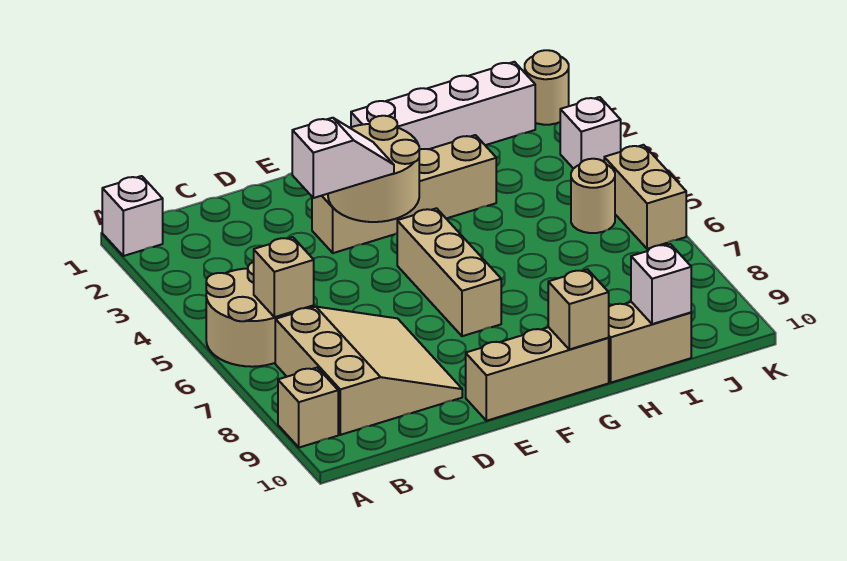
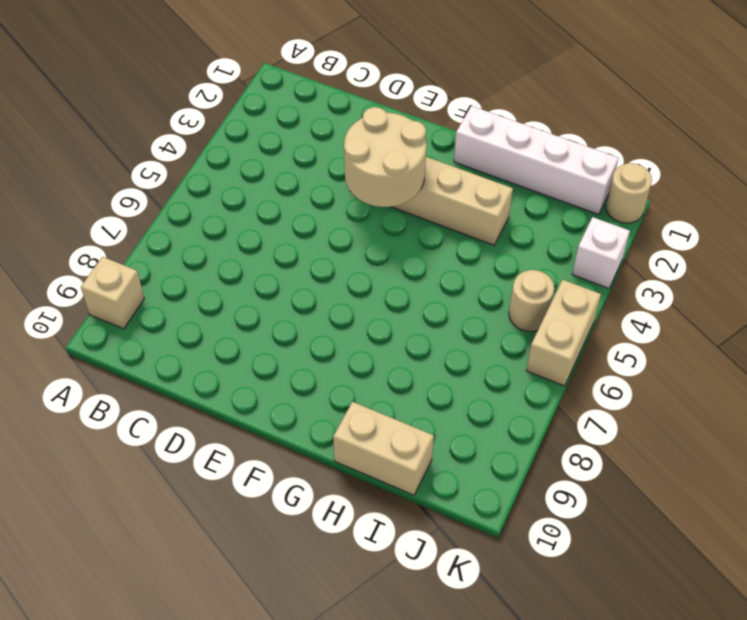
none -> white 1x1 brick [102,176,163,256]
none -> tan 2x2 round brick [206,262,294,367]
none -> tan 3x3 slope [275,307,462,435]

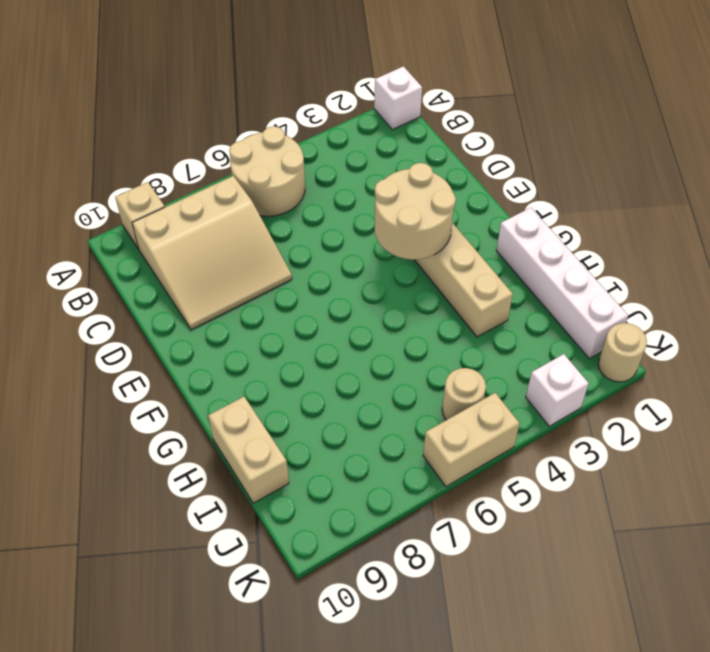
none -> tan 1x3 brick [466,327,609,421]
none -> tan 1x3 brick [397,208,501,336]
none -> tan 1x1 brick [254,237,314,317]

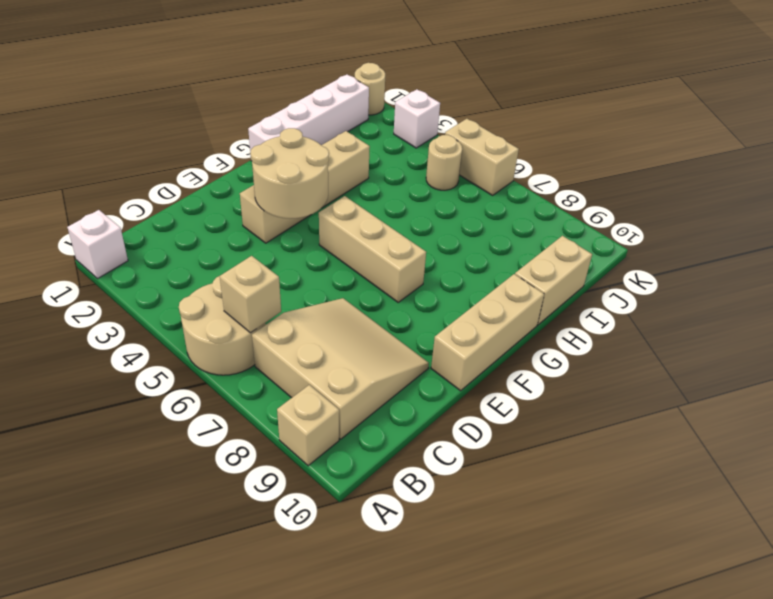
none -> tan 1x1 brick [548,269,609,349]
none -> white 1x1 brick [631,244,691,324]
none -> white 1x2 slope [292,118,394,198]

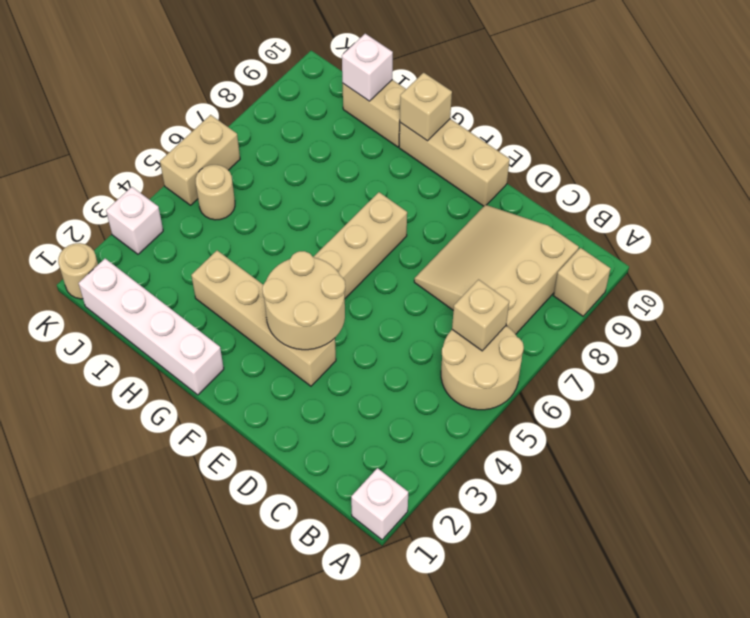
none -> white 1x2 slope [292,118,394,198]

